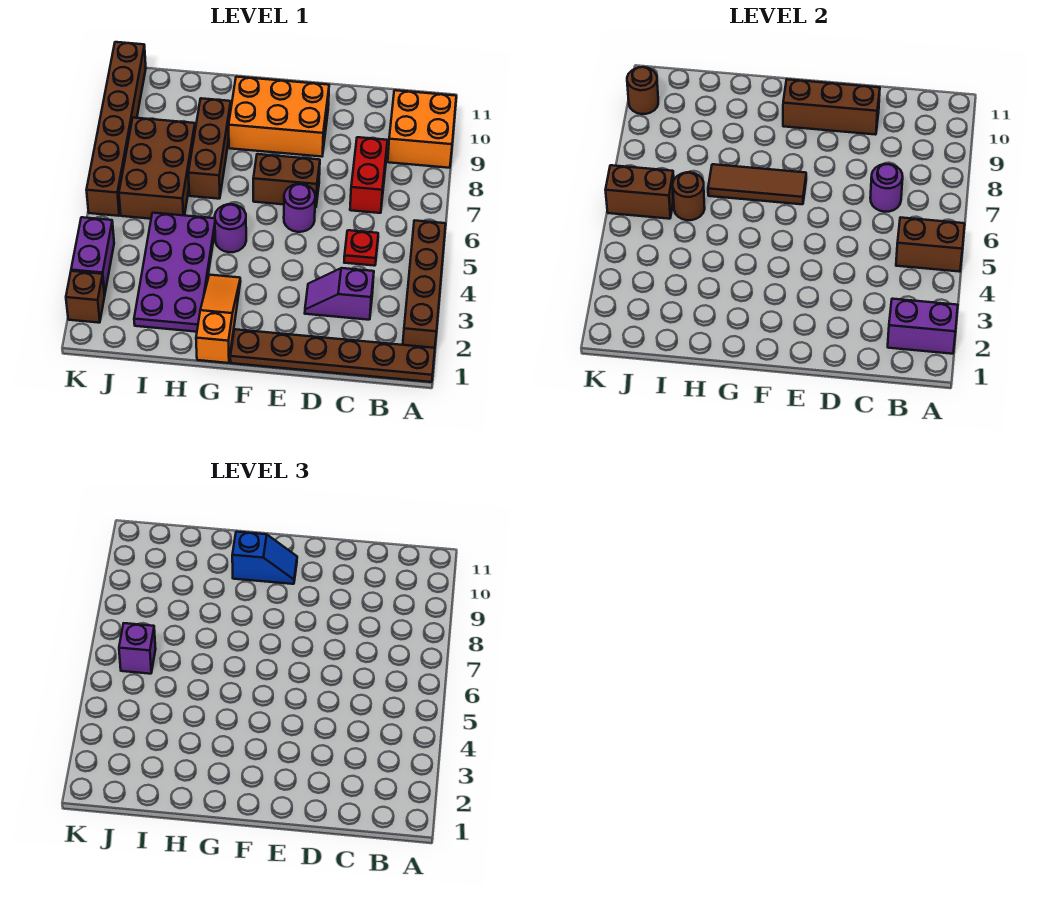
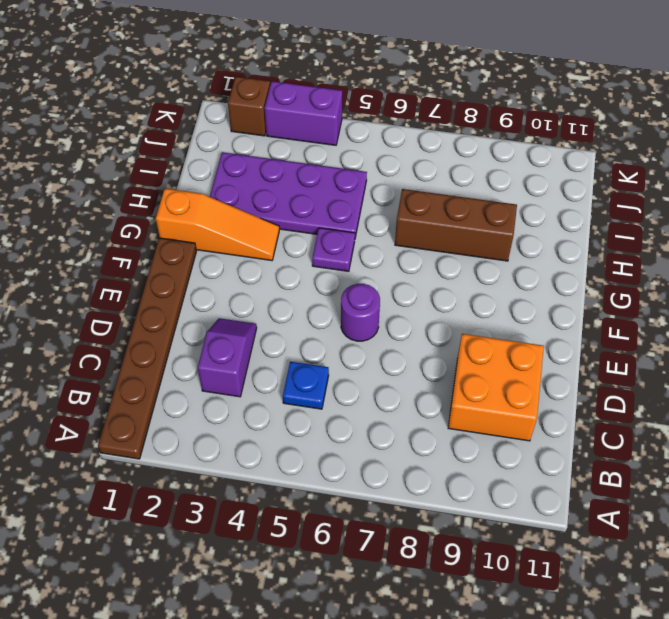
blue 1x1 plate [283,362,329,409] -> red 1x1 plate [344,230,378,266]
orange 2x2 brick [448,334,544,441] -> orange 2x2 brick moved to [388,90,456,168]
purple 1x1 plate [312,228,355,271] -> purple 1x1 round brick [215,204,246,252]
none -> brown 1x4 brick [403,220,446,348]
none -> red 1x2 brick [350,137,387,213]
none -> brown 1x2 brick [253,154,320,207]

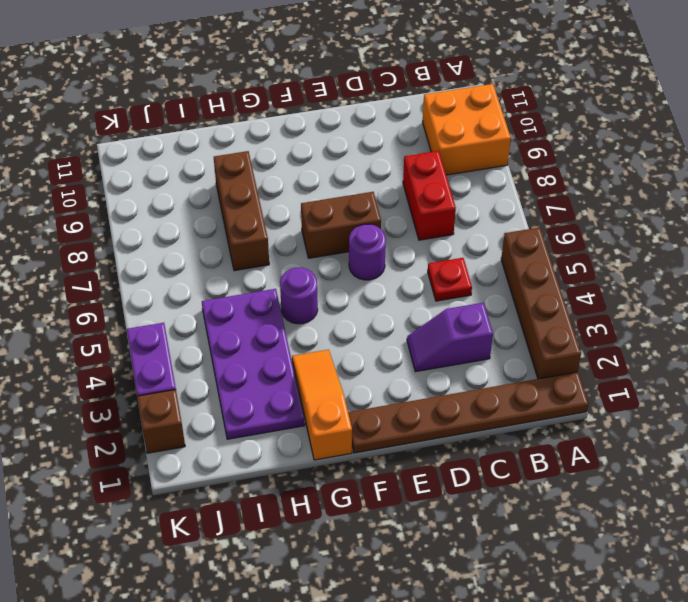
none -> orange 2x3 brick [229,77,329,157]
none -> brown 2x3 brick [119,118,195,219]
none -> brown 1x6 brick [86,42,146,216]

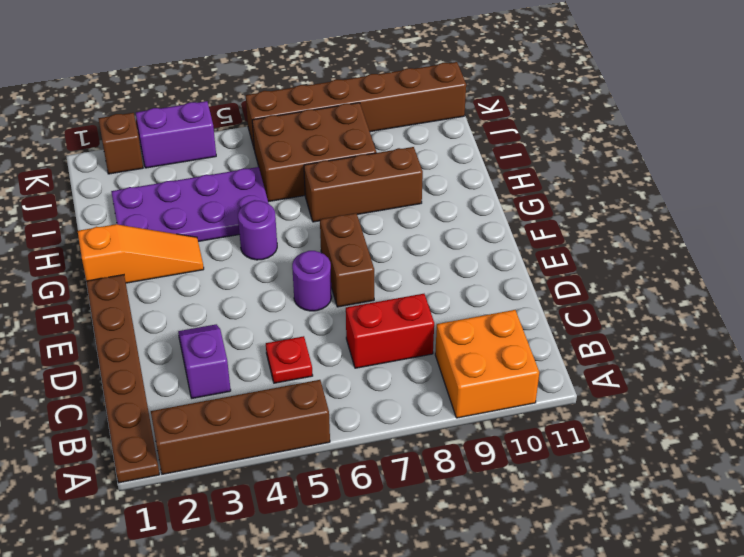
none -> orange 2x3 brick [229,77,329,157]
none -> purple 1x2 brick [888,299,958,354]
none -> brown 1x2 brick [896,217,965,272]

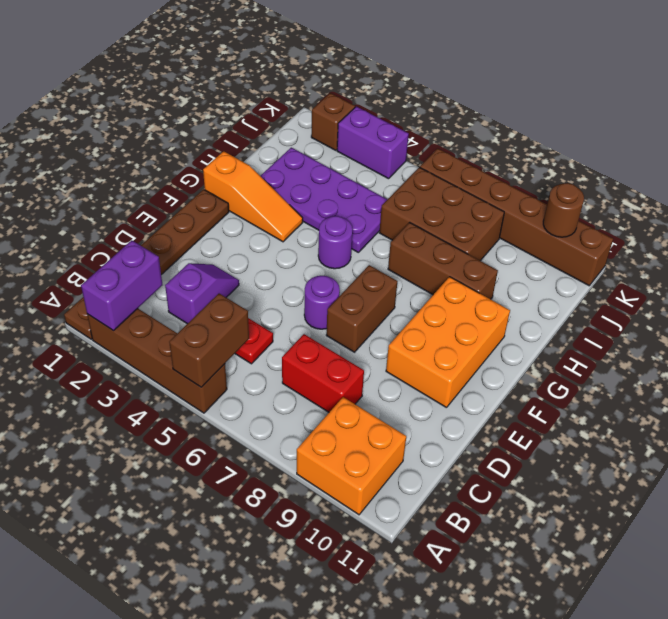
none -> purple 1x1 round brick [870,164,903,212]
none -> brown 1x3 brick [783,79,880,135]
none -> brown 1x3 tile [708,164,806,204]

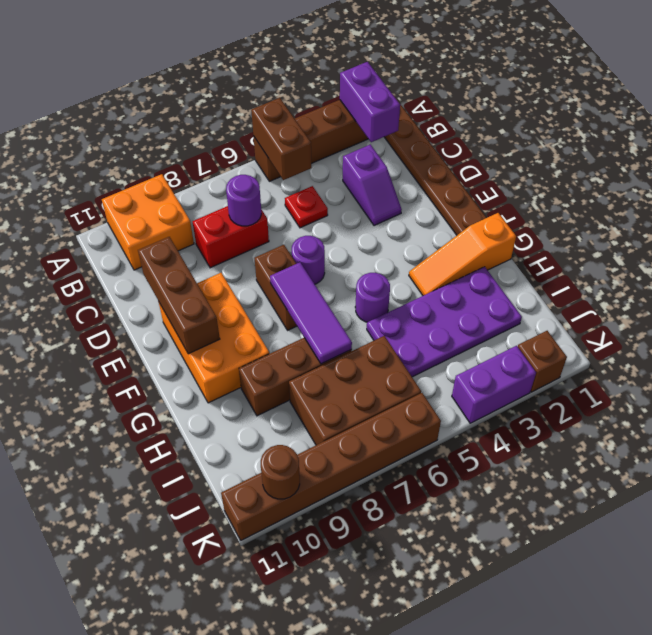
purple 1x3 tile [270,262,352,364] -> brown 1x3 tile [708,164,806,204]
none -> brown 1x1 round brick [673,172,705,220]
none -> brown 1x2 brick [605,165,674,219]
none -> blue 1x2 slope [232,532,297,584]

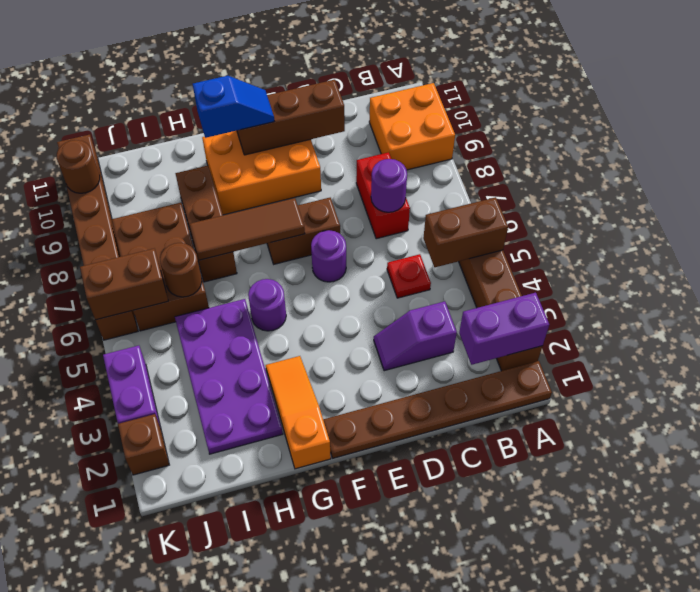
none -> purple 1x1 brick [119,623,156,674]

